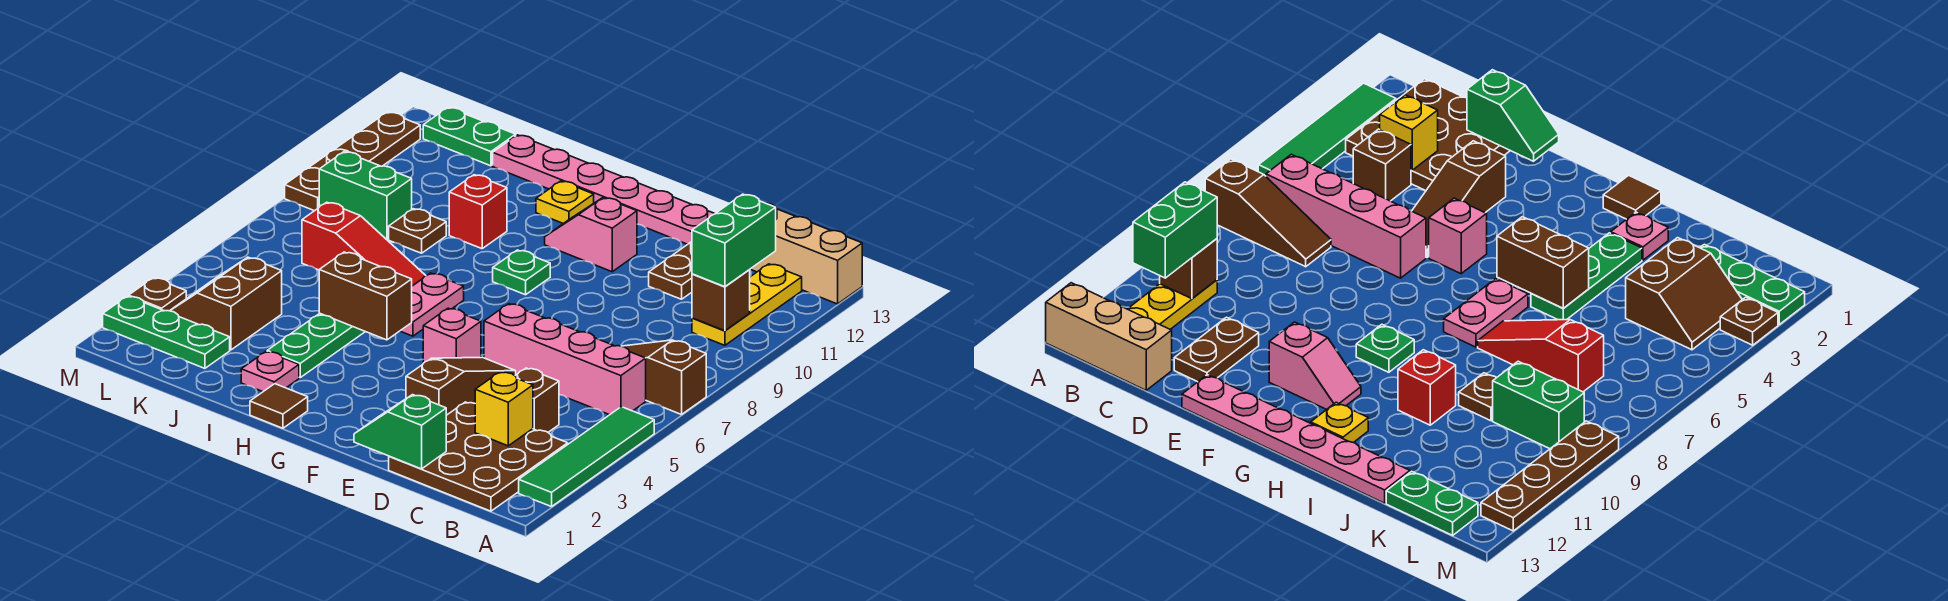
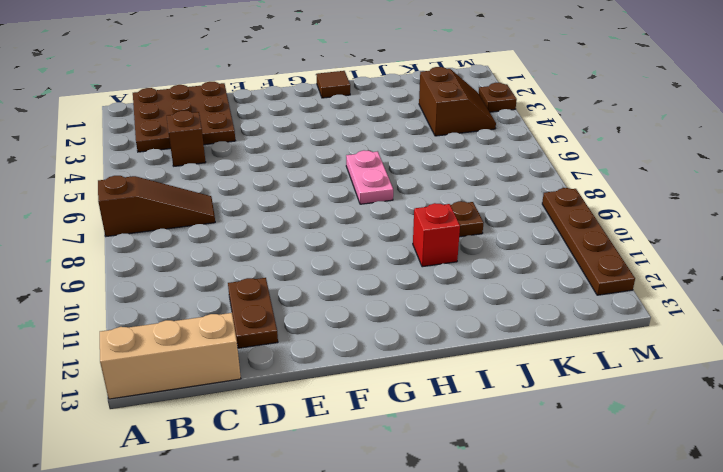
none -> green 1x4 tile [519,407,654,507]
none -> pink 1x4 brick [484,304,646,415]
none -> yellow 1x3 plate [692,264,802,345]
none -> brown 1x3 slope [406,357,516,415]

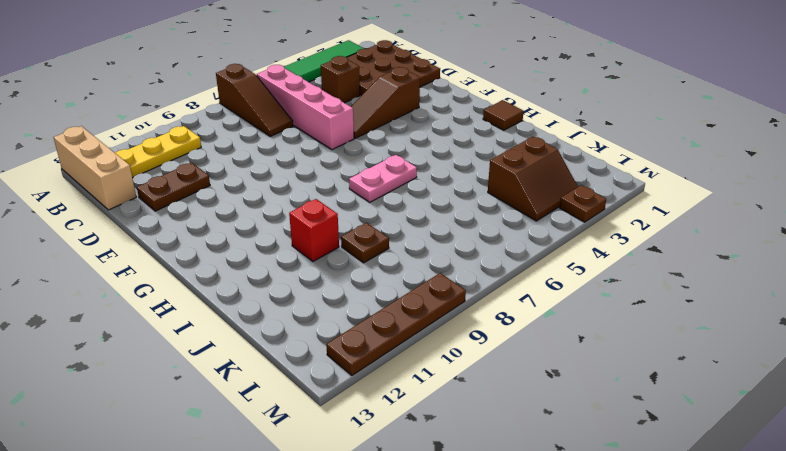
none -> pink 1x6 plate [493,135,715,244]
none -> pink 1x1 brick [423,308,481,363]
none -> pink 1x2 slope [545,197,637,272]
none -> green 1x1 plate [493,250,550,295]

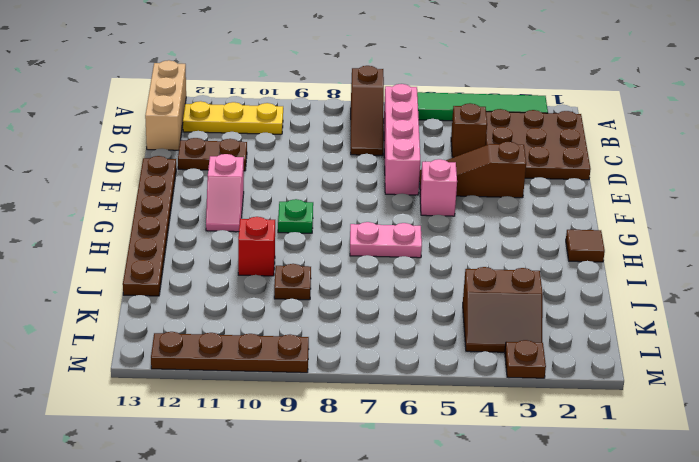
brown 1x6 plate [123,156,176,296] -> pink 1x6 plate [493,135,715,244]
none -> yellow 1x1 plate [536,181,594,223]
none -> pink 1x1 plate [241,352,299,392]
none -> green 1x3 plate [267,313,365,378]
none -> red 1x3 slope [302,202,426,286]

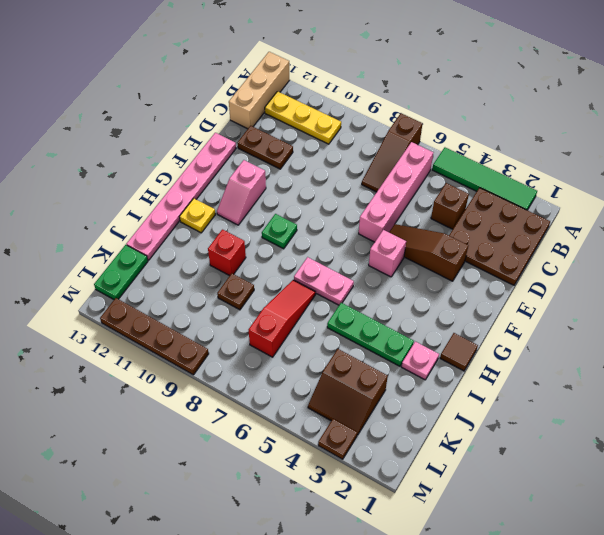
none -> green 1x3 plate [103,296,230,368]
none -> green 1x2 brick [319,152,412,240]
none -> brown 1x1 brick [692,270,750,331]
none -> yellow 1x1 brick [475,372,533,446]

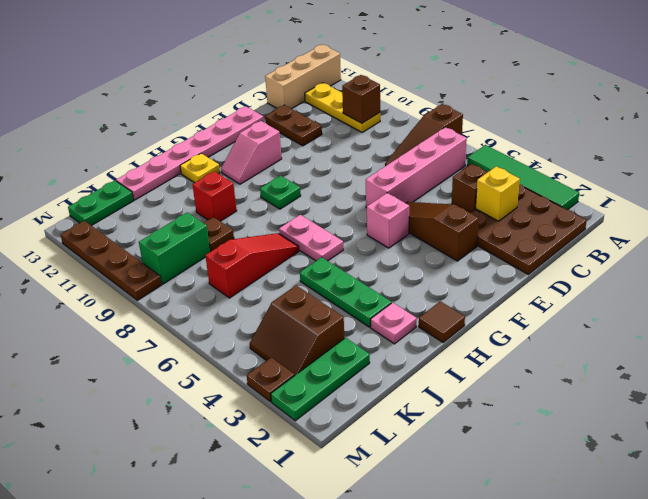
none -> green 1x2 slope [354,395,446,469]
none -> brown 1x2 brick [319,252,412,340]
none -> green 1x2 brick [692,194,776,287]

